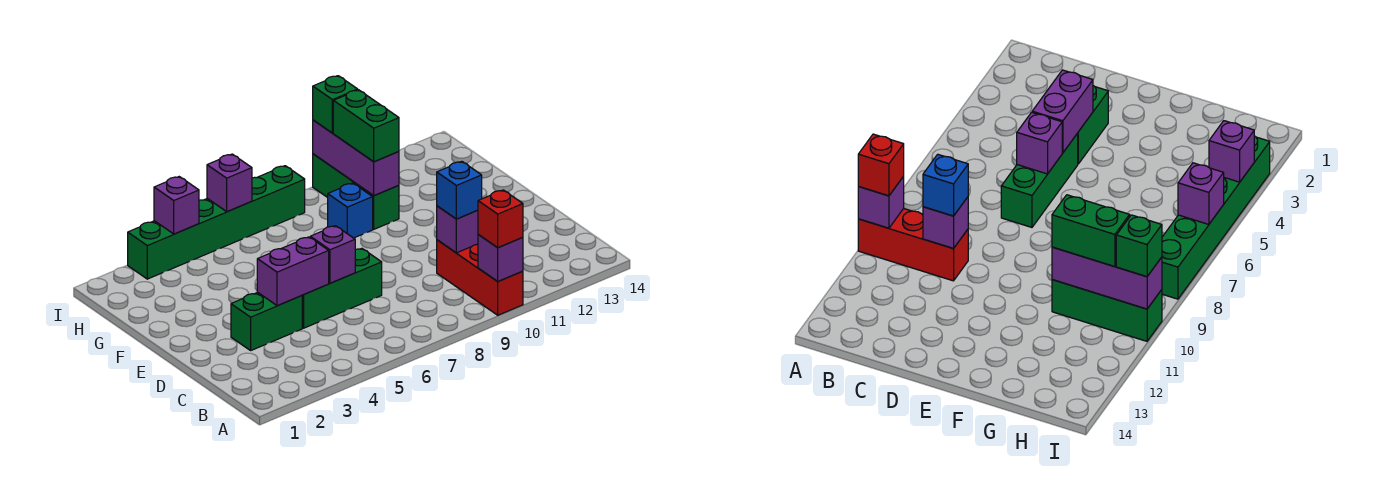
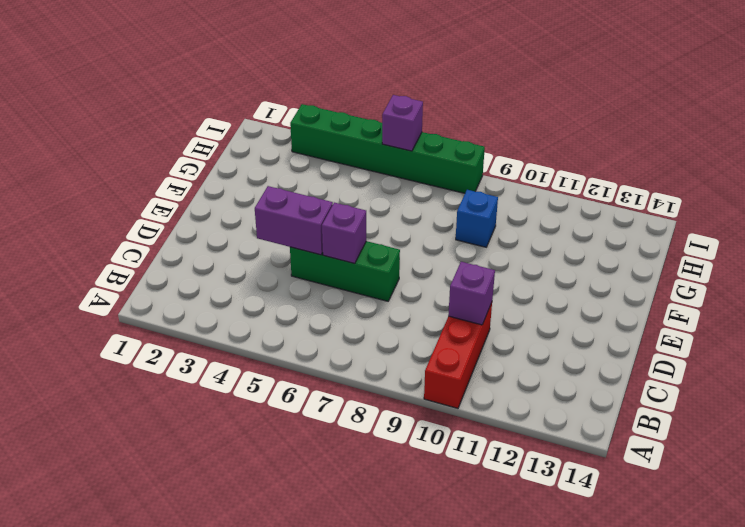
none -> green 1x2 brick [231,292,302,350]
none -> green 1x3 brick [313,154,399,229]
none -> purple 1x1 brick [478,235,523,281]

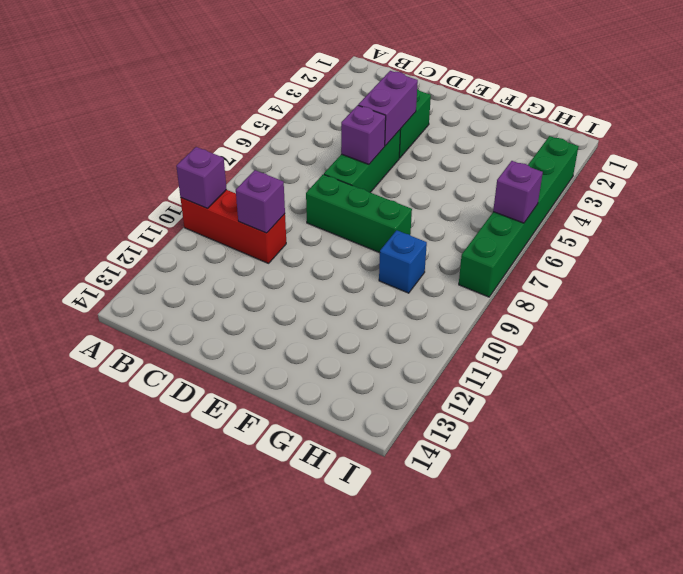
green 1x3 brick [306,174,412,253] -> green 1x3 brick moved to [313,154,399,229]
none -> purple 1x3 brick [313,120,399,196]
none -> purple 1x1 brick [154,177,199,234]
none -> red 1x1 brick [478,190,523,248]

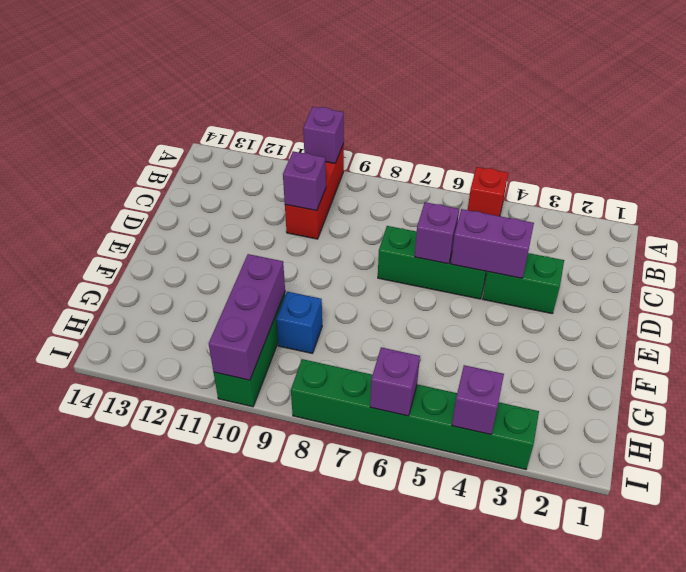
red 1x1 brick [468,167,508,216] -> red 1x1 brick moved to [478,190,523,248]
none -> blue 1x1 brick [437,162,482,219]
none -> green 1x2 brick [333,90,399,162]
none -> green 1x1 brick [313,76,358,133]

